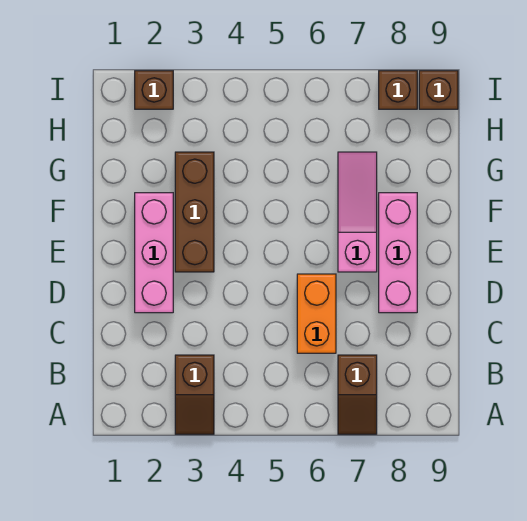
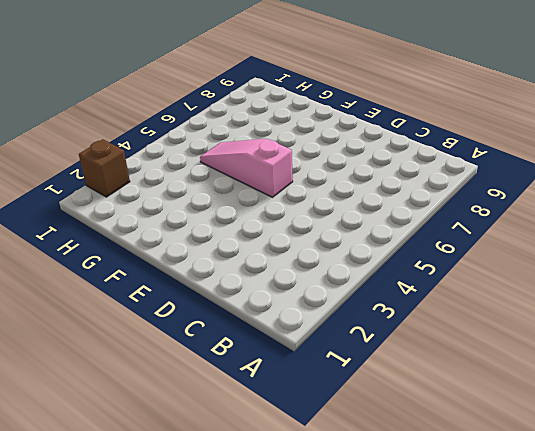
pink 1x3 slope [200,139,293,197] -> pink 1x3 slope moved to [338,152,377,272]
none -> brown 1x2 slope [175,355,214,434]
none -> brown 1x2 slope [338,355,377,434]

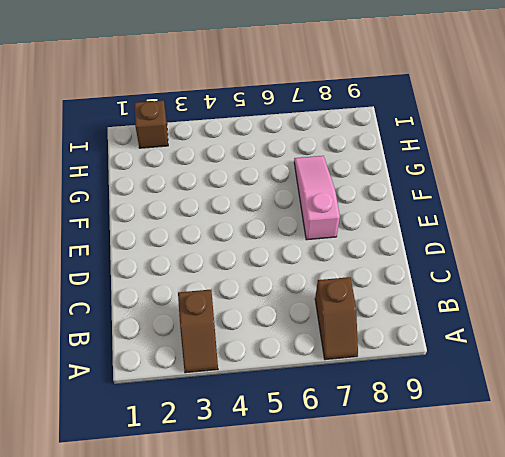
none -> orange 1x2 brick [297,274,336,353]
none -> pink 1x3 brick [135,193,173,313]

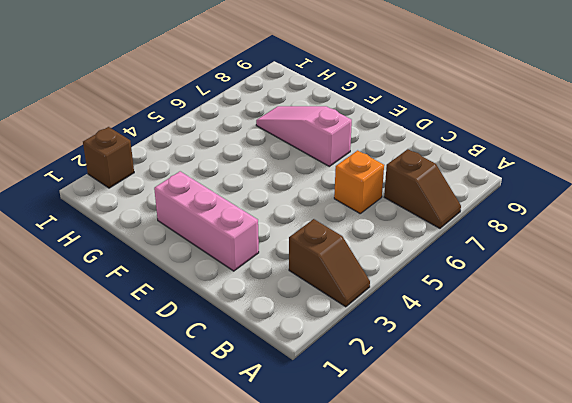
orange 1x1 brick [334,150,384,213] -> orange 1x2 brick [297,274,336,353]
none -> pink 1x3 brick [379,193,417,313]
none -> brown 1x3 brick [175,152,214,272]

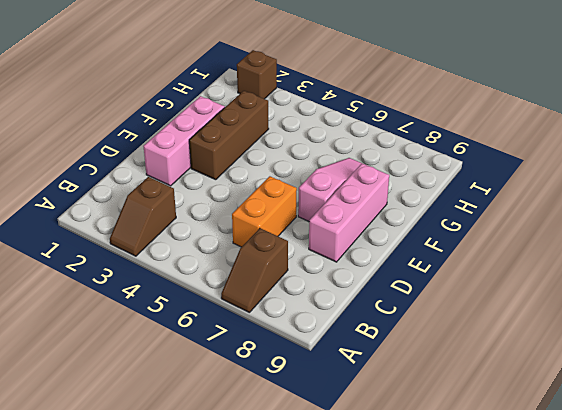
none -> brown 1x1 brick [379,71,417,109]
none -> brown 1x1 brick [419,71,458,109]

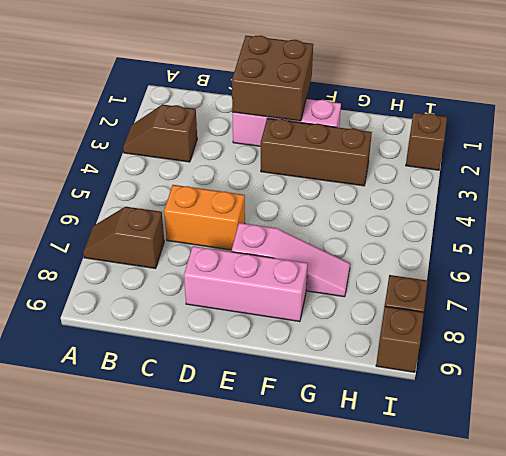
brown 2x2 brick [232,35,313,121] -> none

